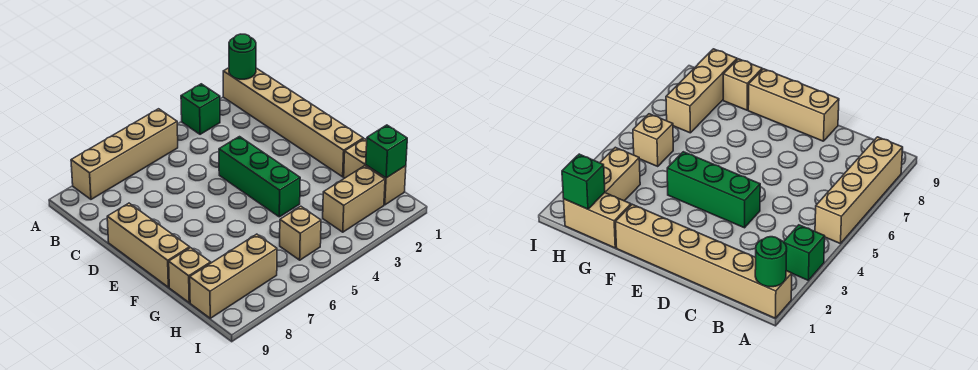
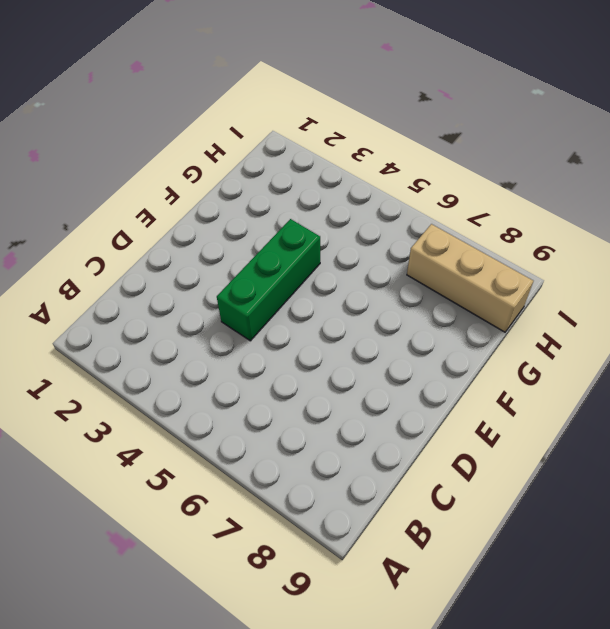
none -> tan 1x6 brick [223,68,363,177]
none -> green 1x1 brick [181,84,220,134]
none -> tan 1x4 brick [71,109,178,199]

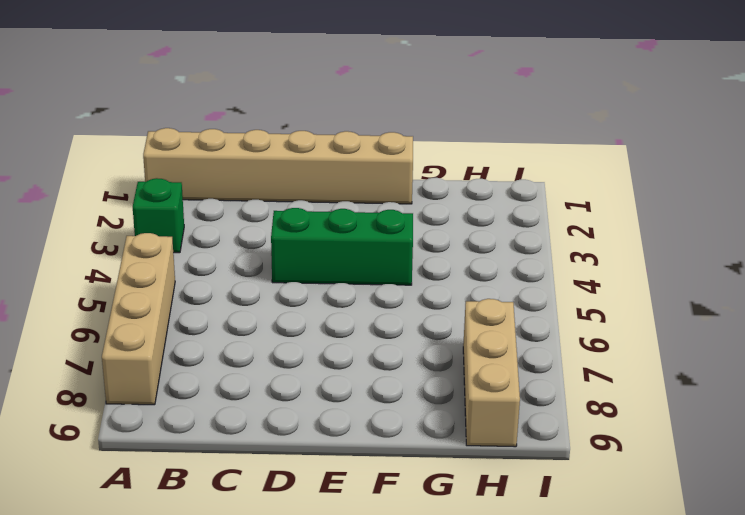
none -> tan 1x3 brick [107,203,190,287]
none -> tan 1x2 brick [344,139,406,205]
none -> tan 1x1 brick [169,248,211,303]

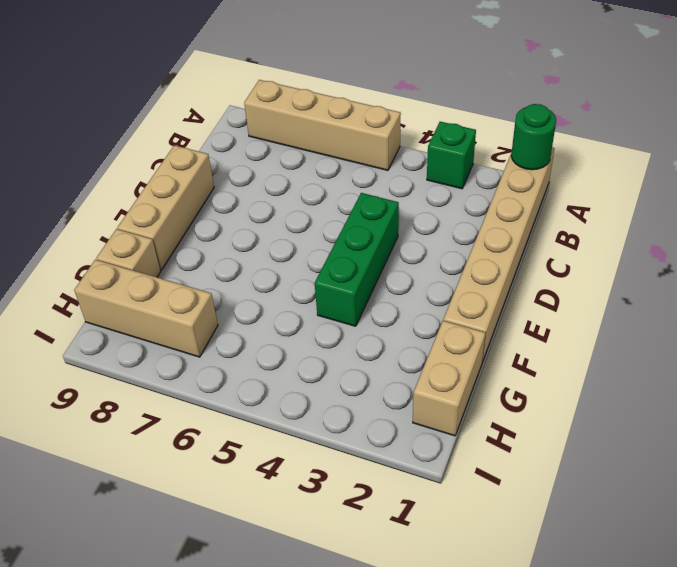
none -> tan 1x2 brick [323,166,385,232]
none -> tan 1x1 brick [280,206,321,260]
none -> green 1x1 brick [366,125,407,178]

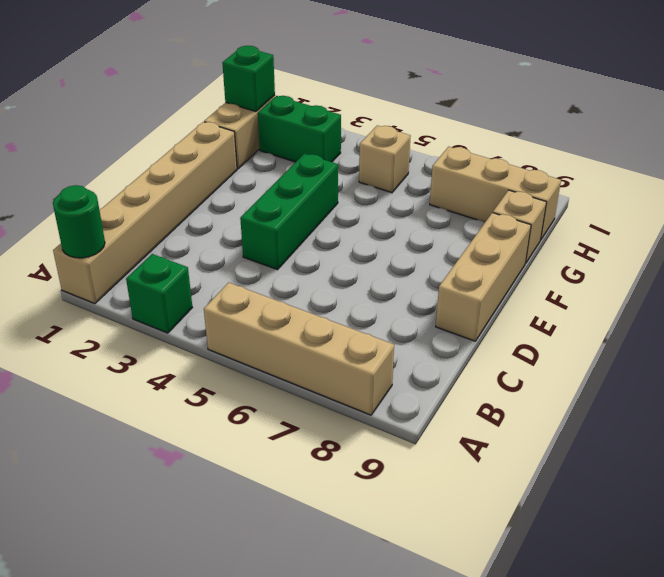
green 1x2 brick [258,96,341,162] -> tan 1x2 brick [323,166,385,232]

